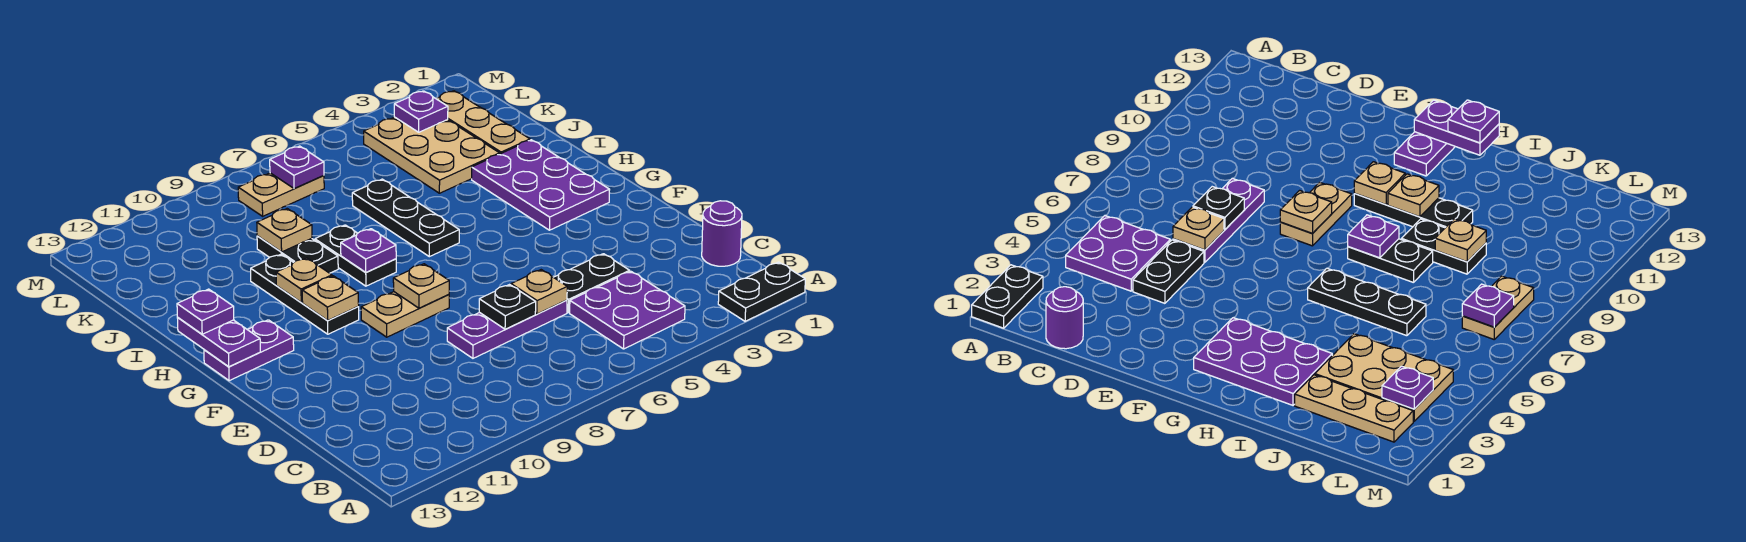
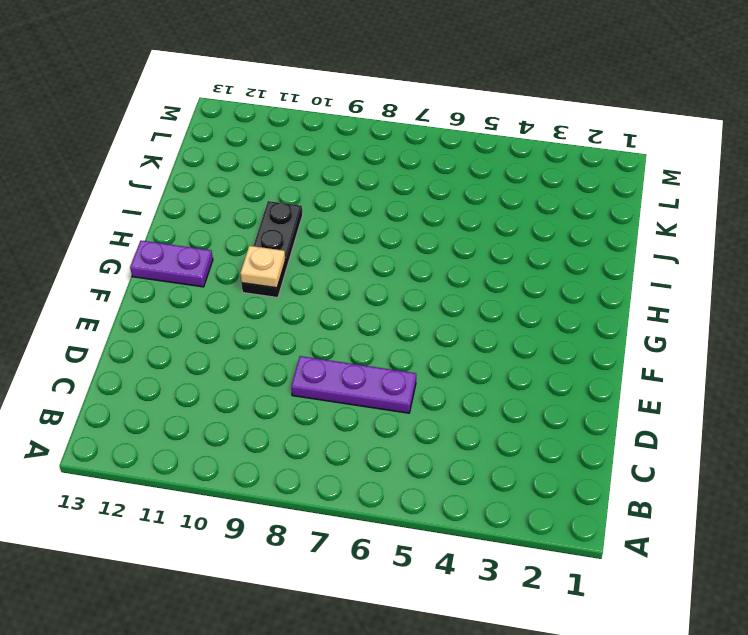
none -> black 1x2 plate [718,262,805,321]
none -> purple 2x2 plate [570,271,685,349]
none -> purple 1x1 round brick [702,201,742,266]

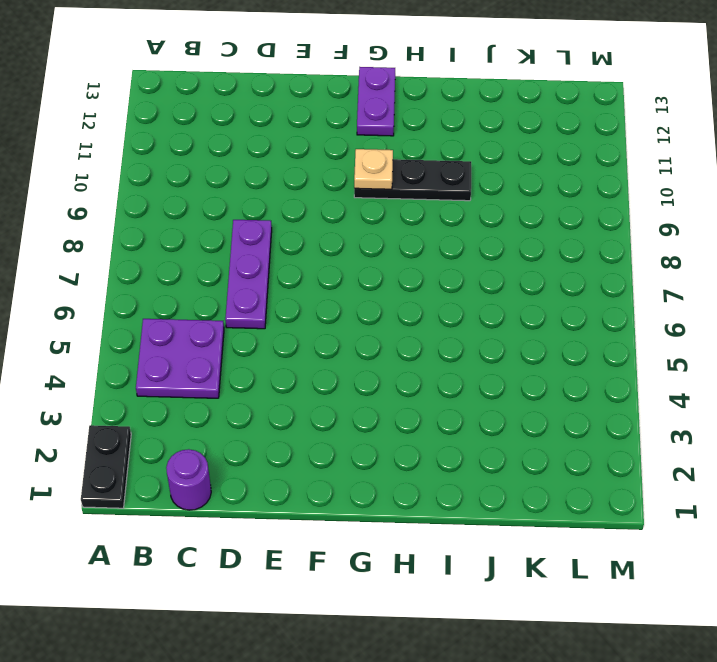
none -> black 1x2 plate [554,254,630,313]
none -> tan 1x2 plate [361,292,449,337]
none -> purple 2x3 plate [472,140,610,230]

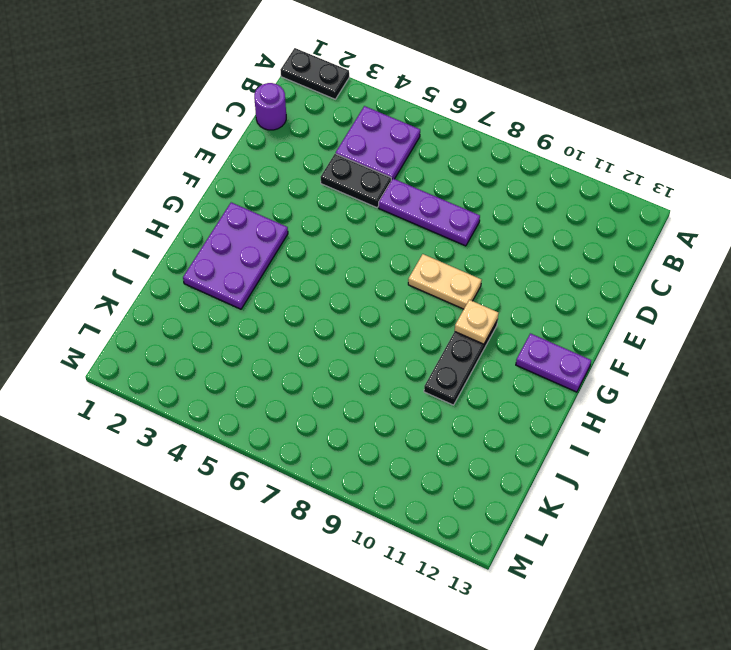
none -> black 1x3 plate [352,179,459,257]
none -> black 1x2 plate [315,225,396,286]
none -> black 1x2 plate [257,236,338,273]

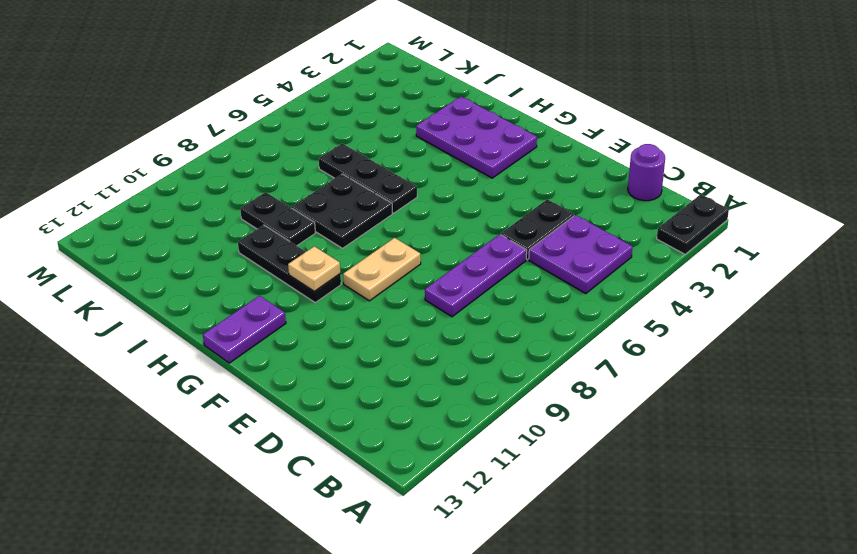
black 2x2 plate [292,174,393,248] -> black 1x2 plate [315,225,396,286]
none -> tan 1x3 plate [436,91,530,154]
none -> tan 2x3 plate [364,117,500,193]
none -> tan 1x2 plate [238,173,324,216]

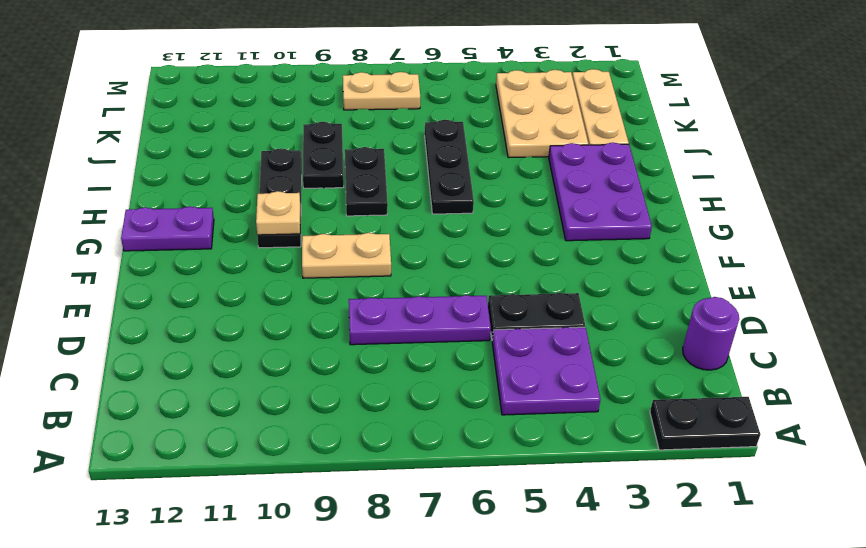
none -> tan 1x1 plate [511,270,567,314]
none -> black 1x1 plate [479,285,536,329]
none -> tan 1x1 plate [393,264,449,308]

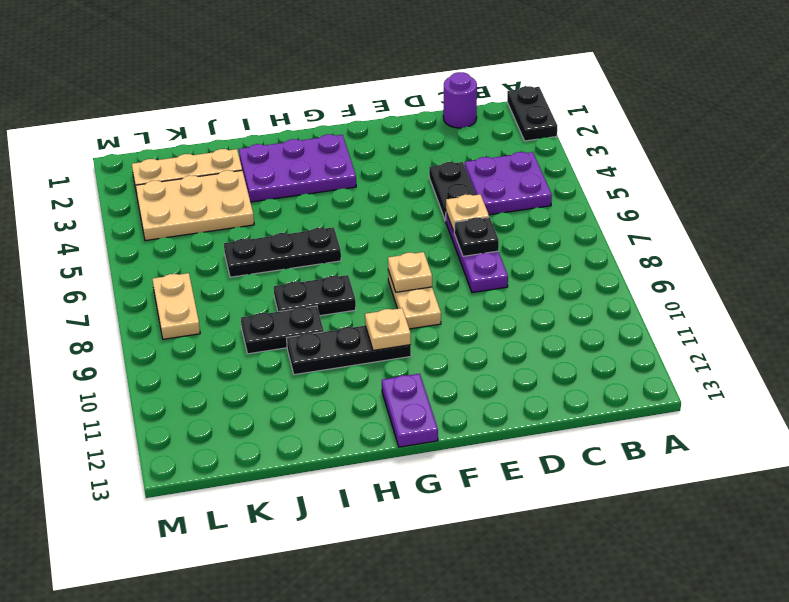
none -> purple 1x2 plate [178,318,260,367]
none -> purple 1x1 plate [341,229,396,272]
none -> tan 1x1 plate [276,258,332,302]

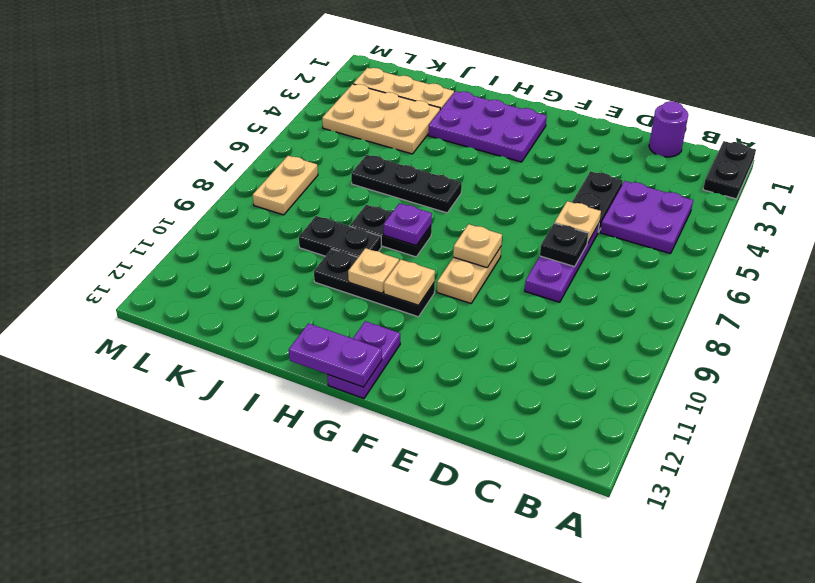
none -> tan 1x1 plate [257,209,312,252]
none -> purple 1x1 plate [394,91,448,132]
none -> purple 1x1 plate [270,146,324,188]

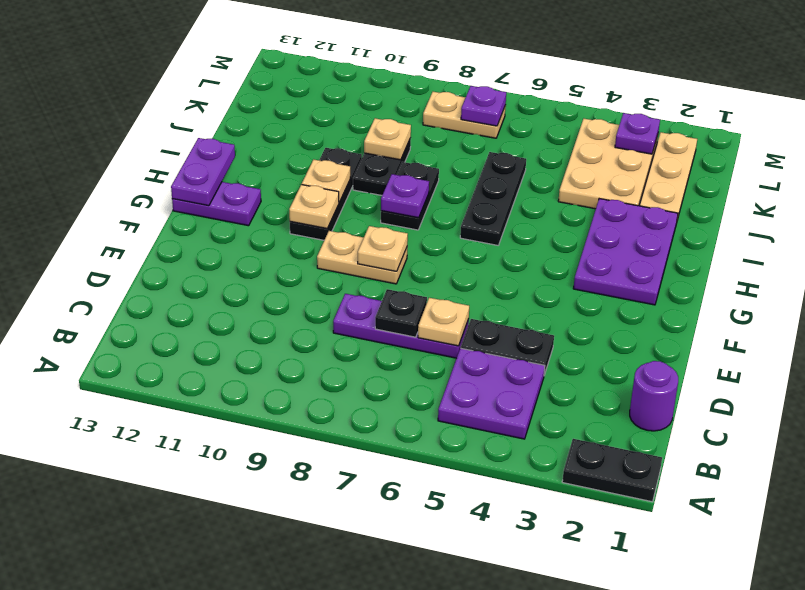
none -> purple 1x1 plate [177,289,234,334]

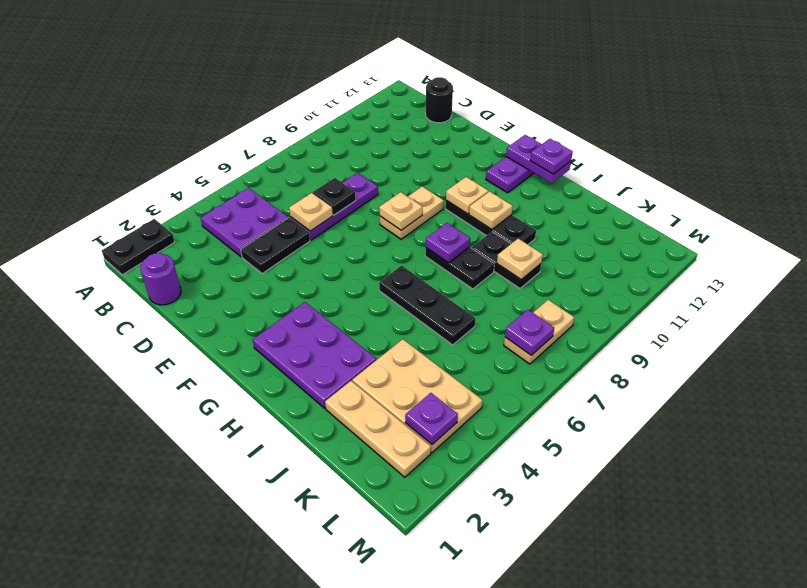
black 1x1 round brick [425,77,453,123] -> none

